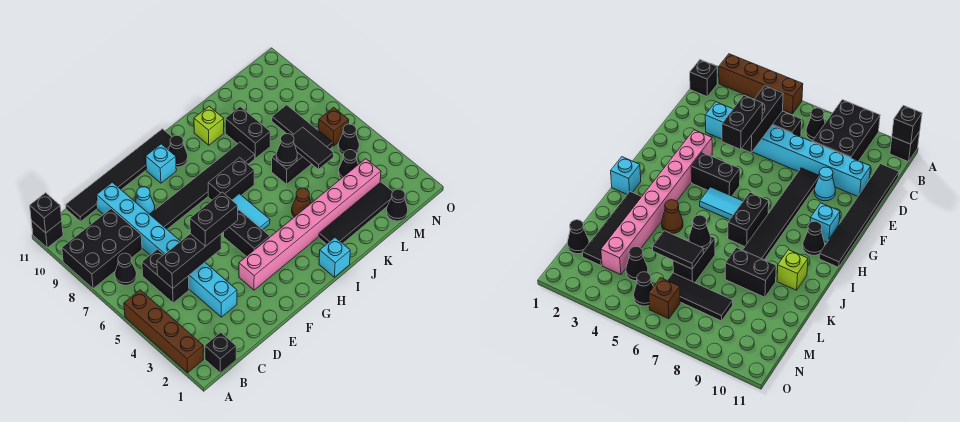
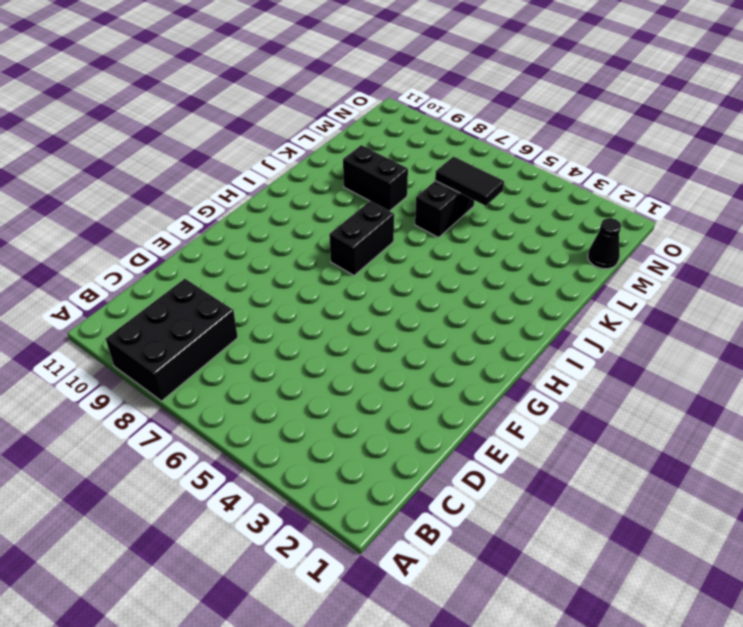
none -> brown 1x4 brick [124,290,204,373]
none -> black 1x1 brick [31,221,63,248]
none -> black 1x1 brick [205,332,236,373]
none -> black 1x1 cone [115,253,137,285]

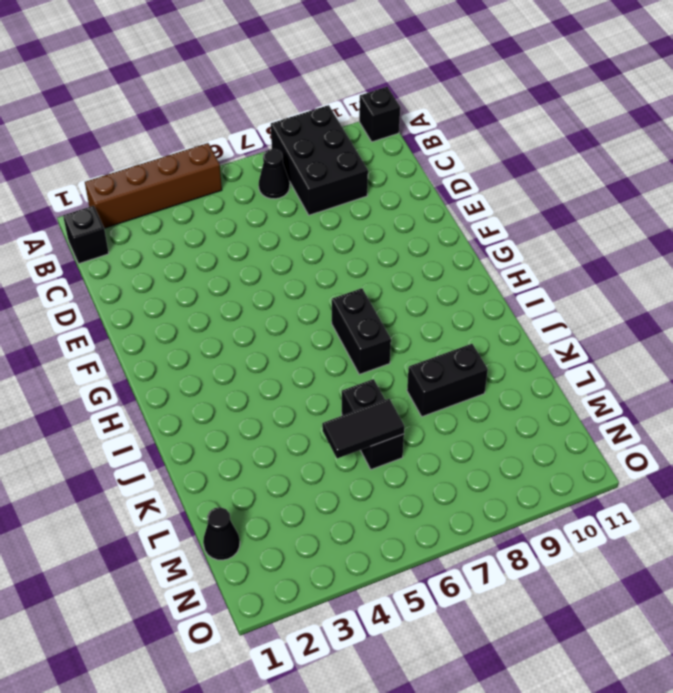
none -> black 1x2 brick [142,249,189,303]
none -> black 1x6 tile [66,129,172,222]
none -> cyan 1x8 brick [97,182,237,317]
none -> black 1x6 tile [150,142,255,229]

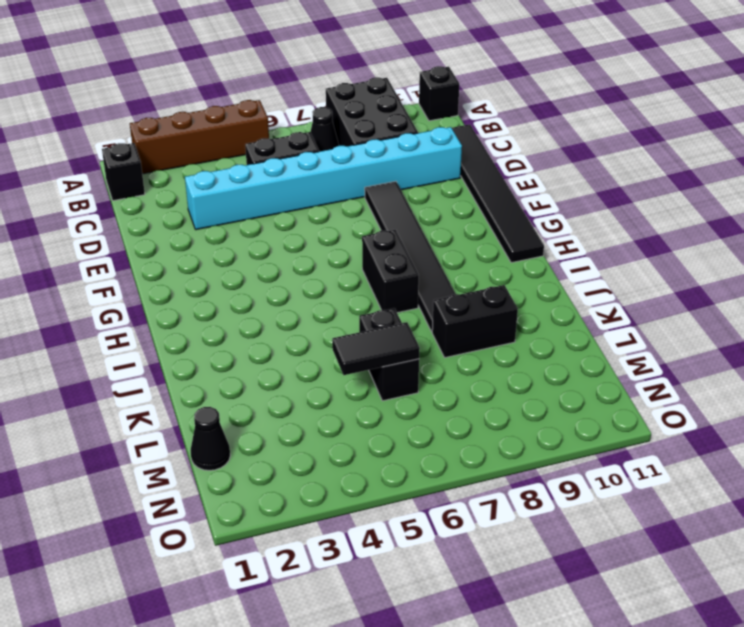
none -> cyan 1x1 cone [135,187,155,214]
none -> pink 1x8 brick [239,159,381,290]
none -> black 1x2 brick [224,210,270,256]
none -> cyan 1x1 brick [146,144,176,183]

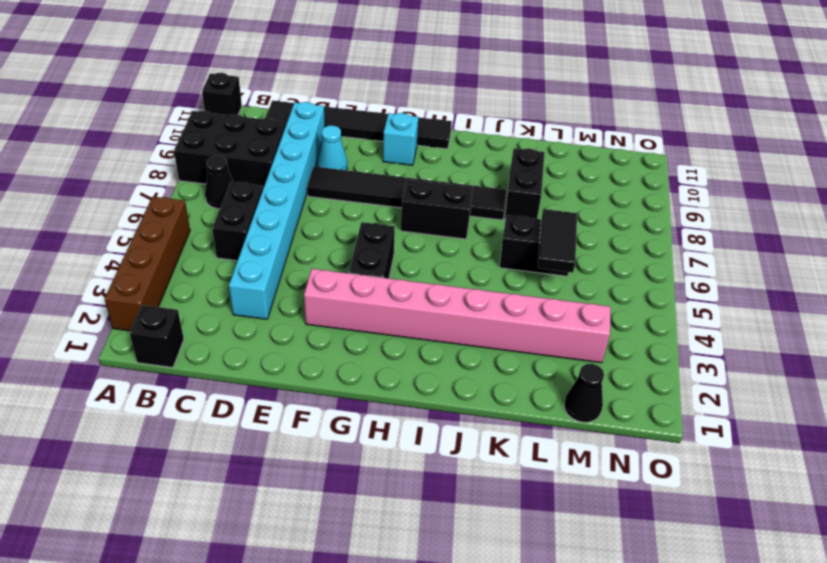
none -> cyan 1x2 tile [232,194,270,230]
none -> black 1x1 cone [169,135,188,167]
none -> cyan 1x1 brick [319,238,350,277]
none -> black 1x4 tile [319,182,393,244]

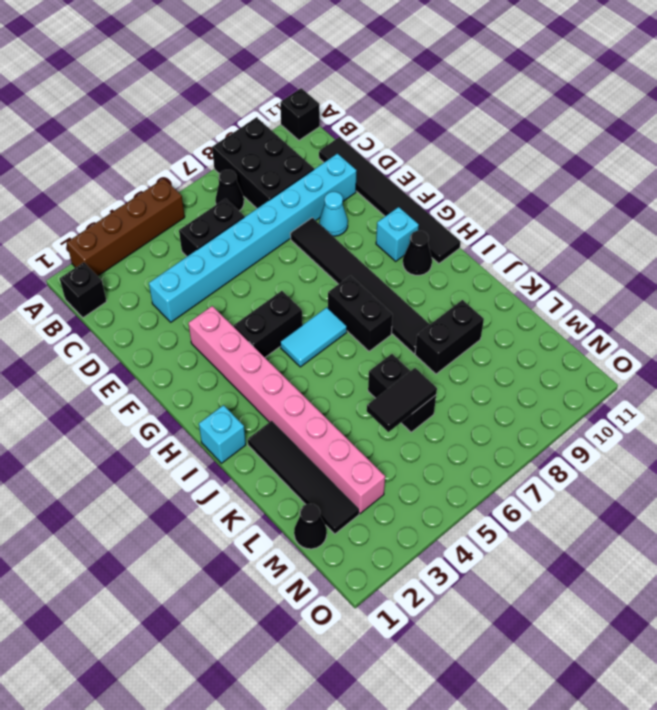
none -> brown 1x1 cone [292,188,311,217]
none -> lime 1x1 brick [194,106,224,145]
none -> black 1x1 cone [339,150,358,178]
none -> black 1x3 tile [272,105,333,149]

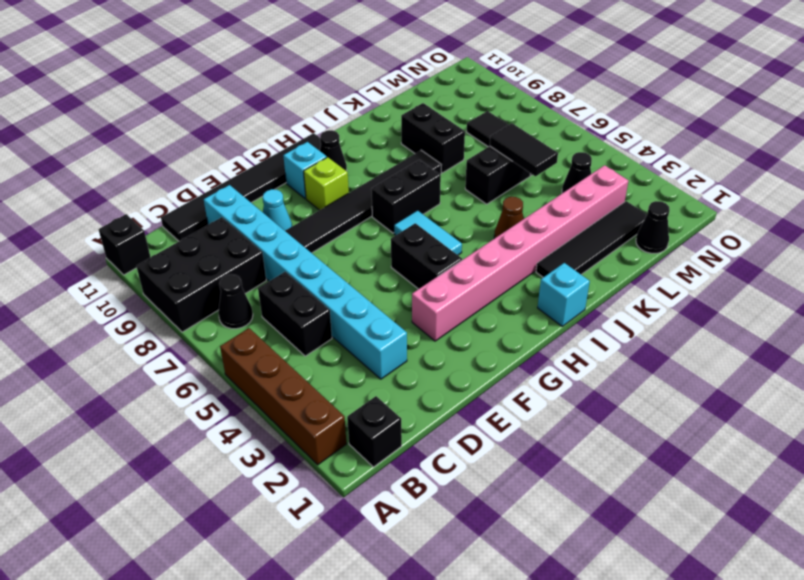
lime 1x1 brick [304,157,349,210] -> lime 1x1 brick moved to [194,106,224,145]
none -> black 1x1 cone [338,124,359,155]
none -> brown 1x1 brick [318,107,349,146]
none -> black 1x1 brick [30,193,62,233]
none -> black 1x3 brick [157,234,221,288]

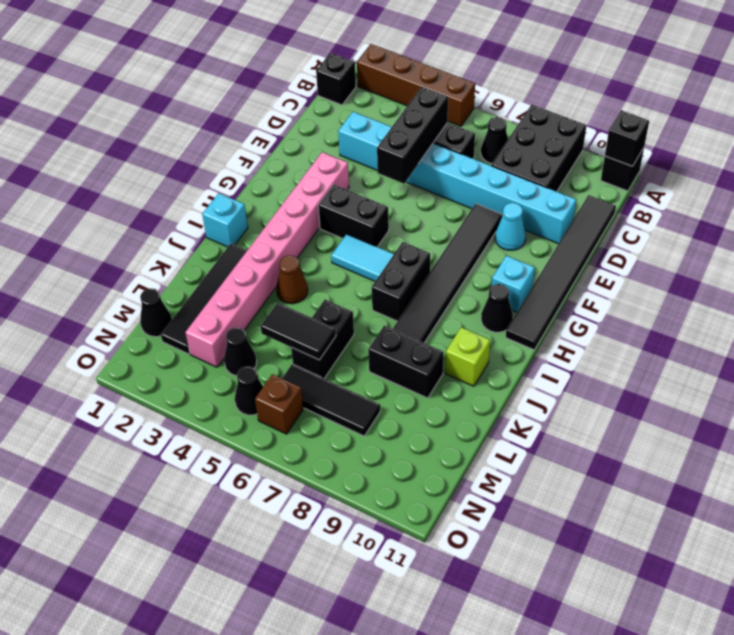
none -> black 1x1 cone [276,134,297,166]
none -> black 1x2 brick [190,192,238,246]

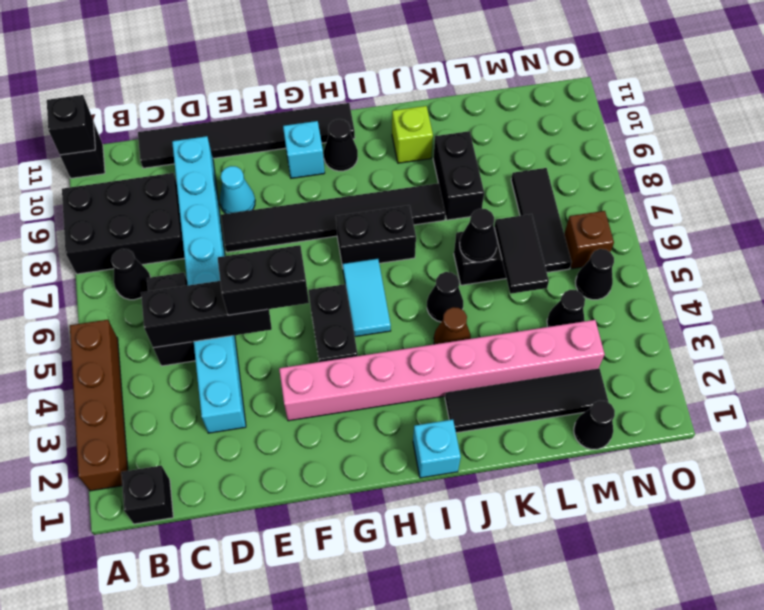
black 1x1 cone [427,272,463,322] -> none

